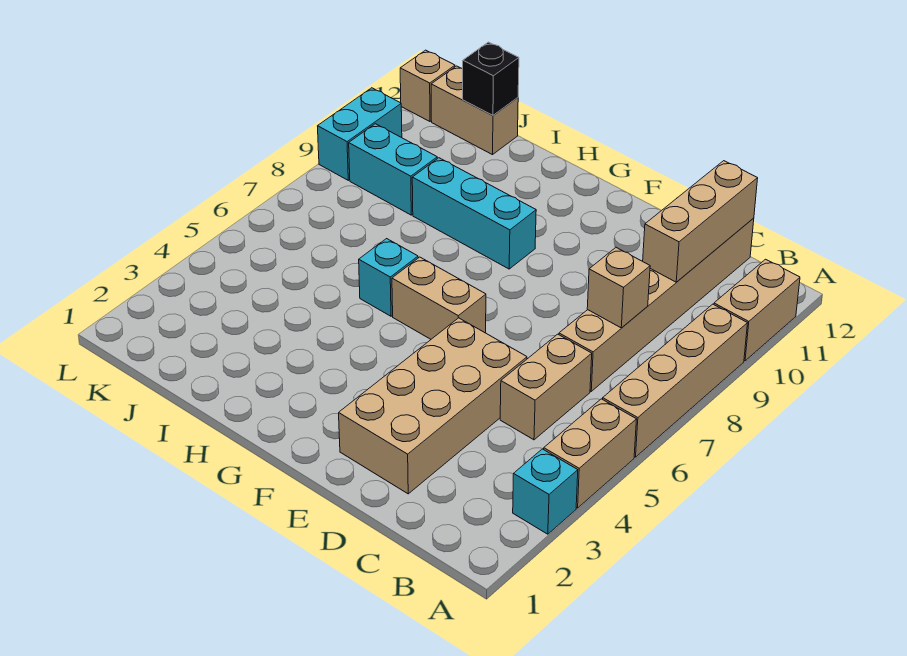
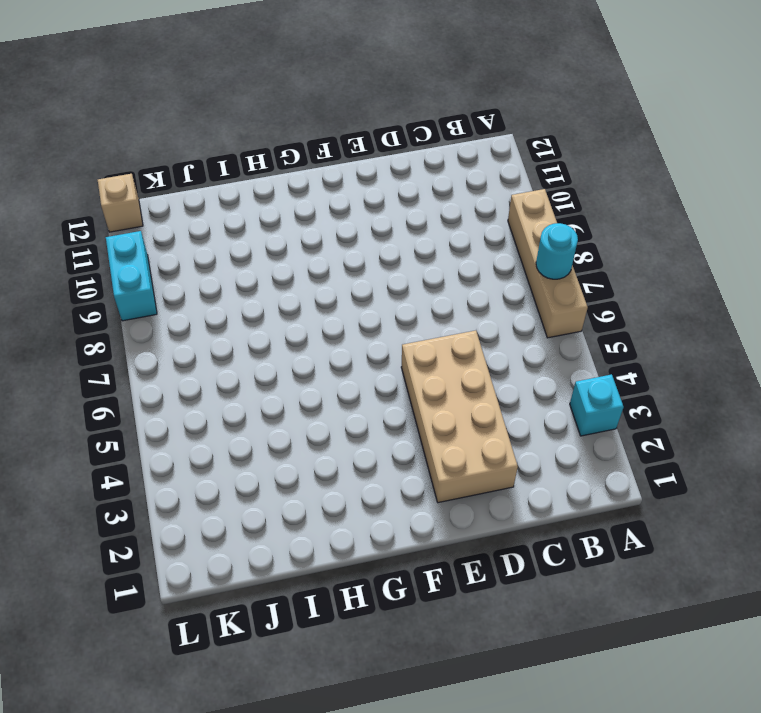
cyan 1x1 round brick [536,223,578,279] -> none
none -> tan 1x2 brick [544,399,637,508]
none -> tan 1x2 brick [714,259,800,361]
none -> tan 1x2 brick [500,334,592,440]

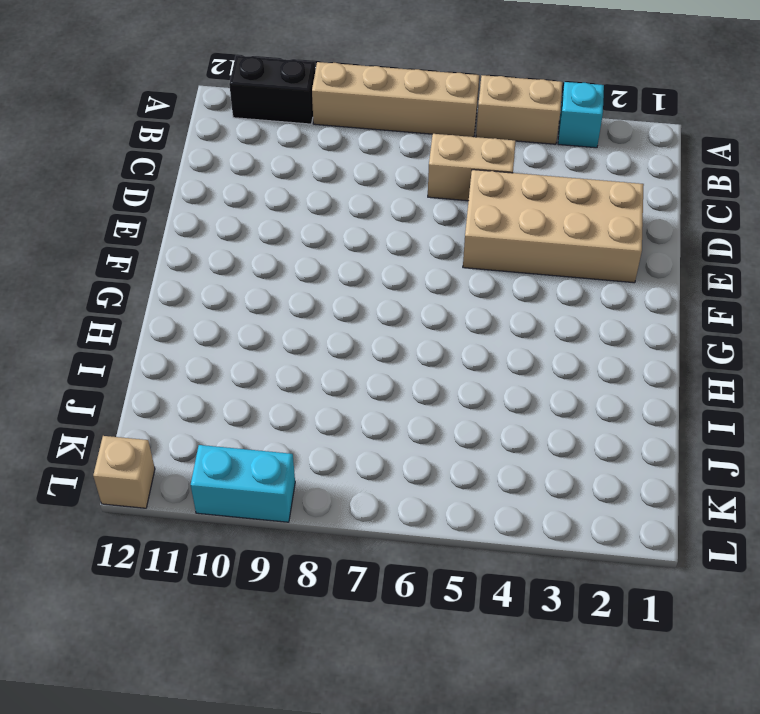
black 1x2 brick [229,56,315,124] -> tan 1x2 brick [714,259,800,361]
none -> tan 1x6 brick [559,218,754,391]
none -> tan 1x2 brick [392,257,486,339]
none -> cyan 1x3 brick [412,158,536,269]

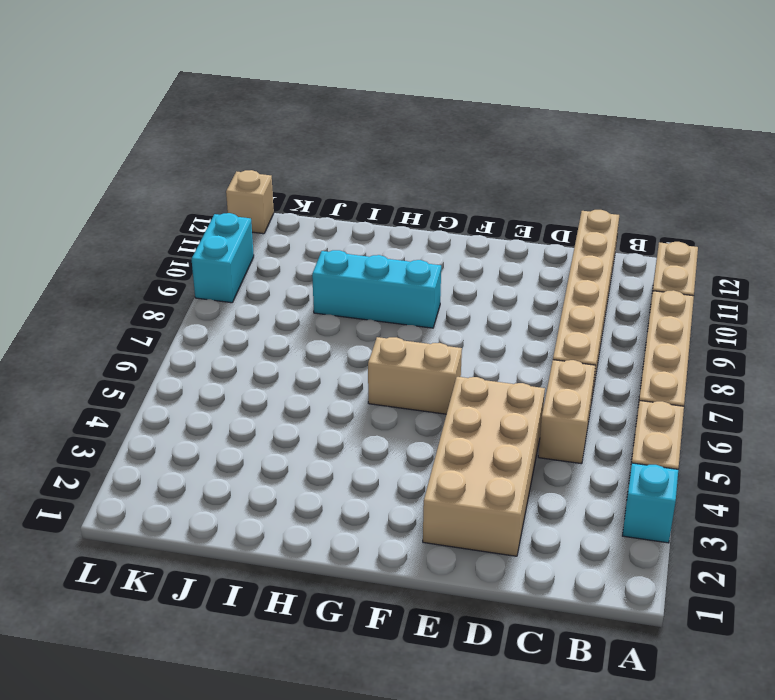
none -> cyan 1x1 brick [359,239,418,316]
none -> cyan 1x2 brick [349,124,437,215]
none -> tan 1x2 brick [431,66,518,155]

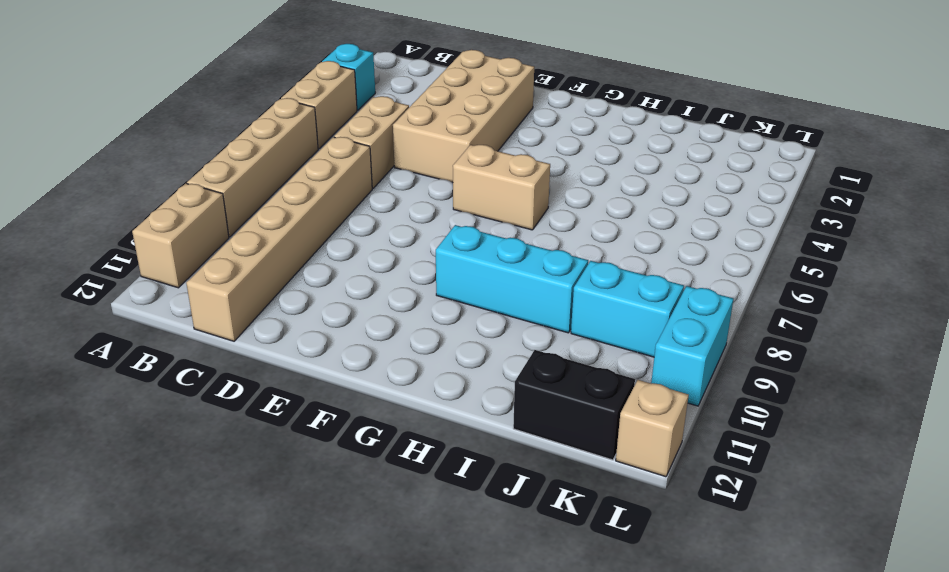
black 1x2 brick [513,350,635,460] -> tan 1x2 brick [431,66,518,155]
none -> cyan 1x1 brick [359,239,418,316]
none -> tan 1x1 brick [587,248,650,328]
none -> tan 1x3 brick [643,161,758,282]

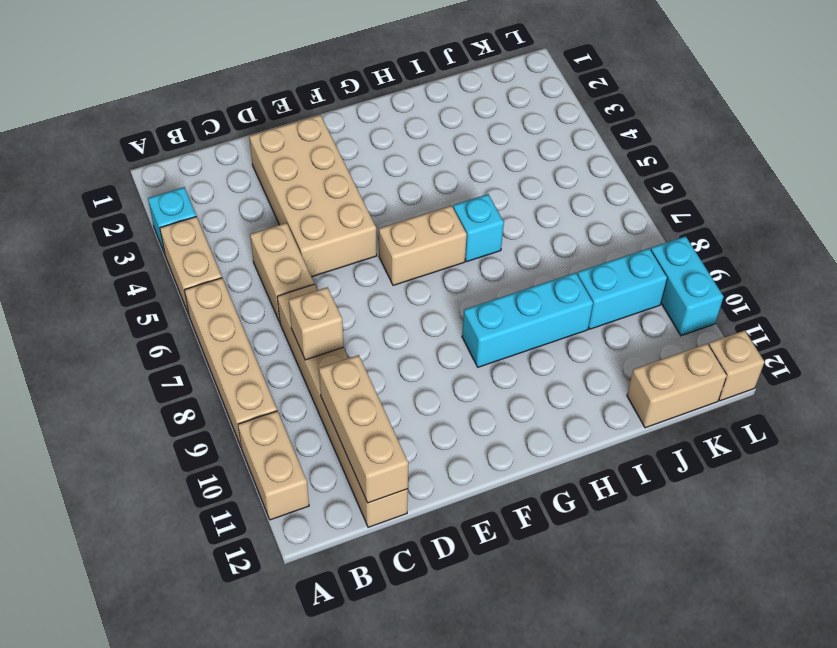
none -> black 1x1 brick [463,42,519,115]

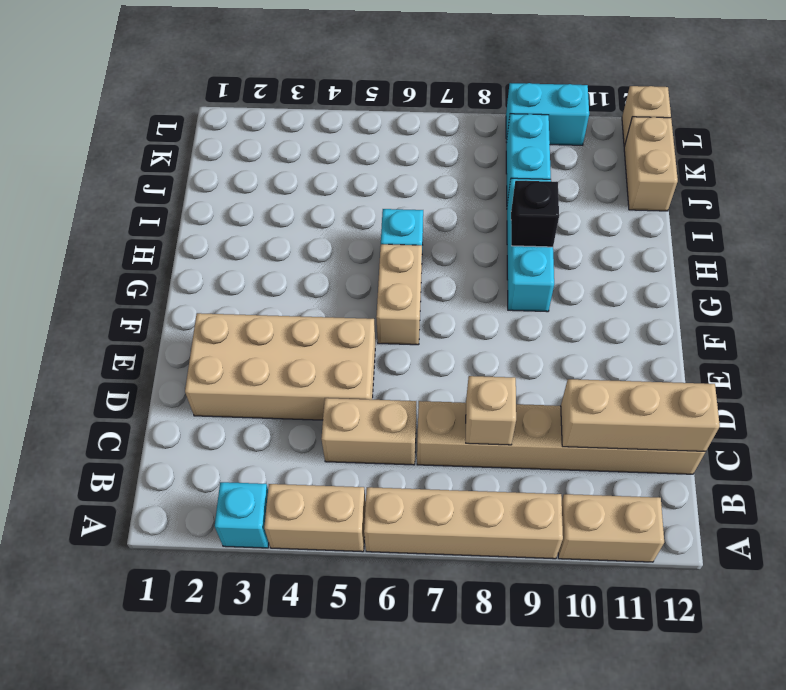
black 1x1 brick [511,181,559,247] -> black 1x1 brick moved to [463,42,519,115]

